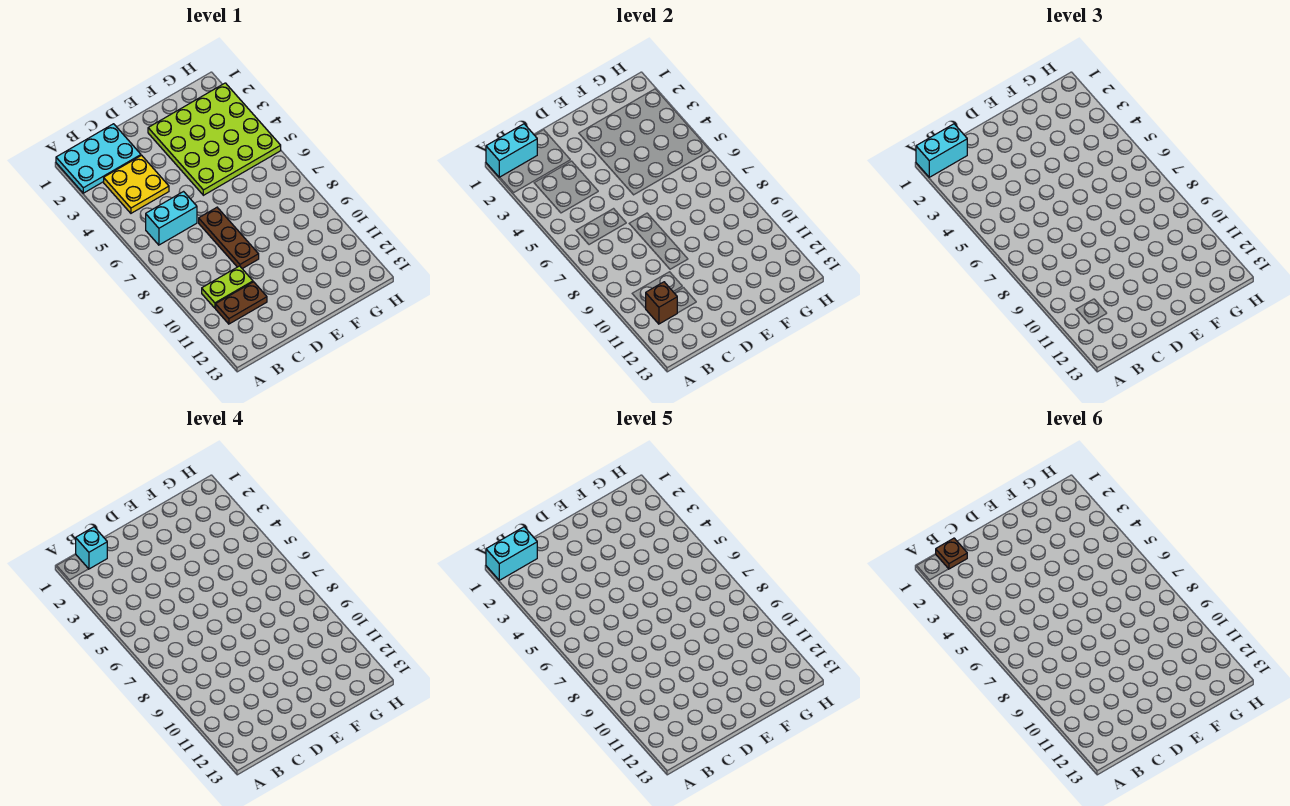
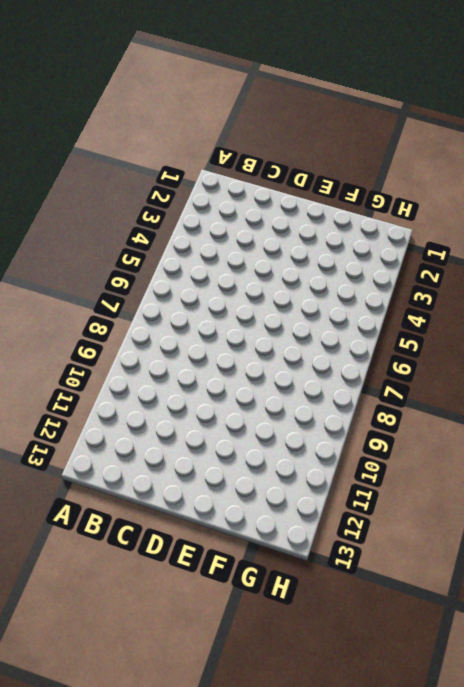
none -> cyan 2x3 plate [56,124,141,193]
none -> yellow 2x2 plate [104,155,169,213]
none -> cyan 1x2 brick [146,192,197,245]

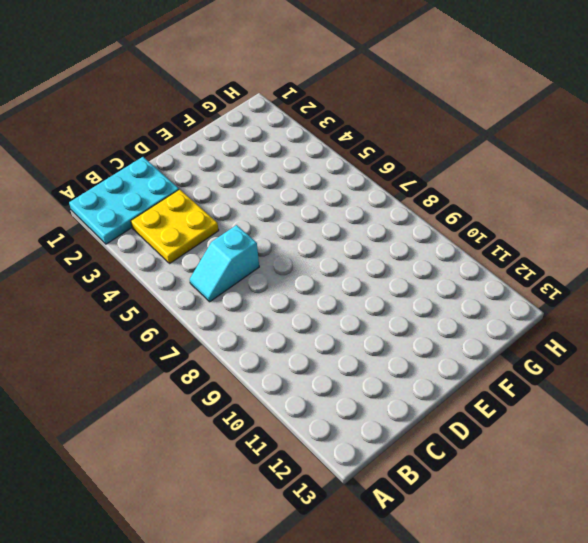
cyan 1x2 slope [190,225,259,302] -> cyan 1x2 brick [146,192,197,245]
none -> lime 1x2 plate [202,266,253,308]
none -> brown 1x2 plate [216,282,267,324]
none -> brown 1x3 plate [199,207,259,269]

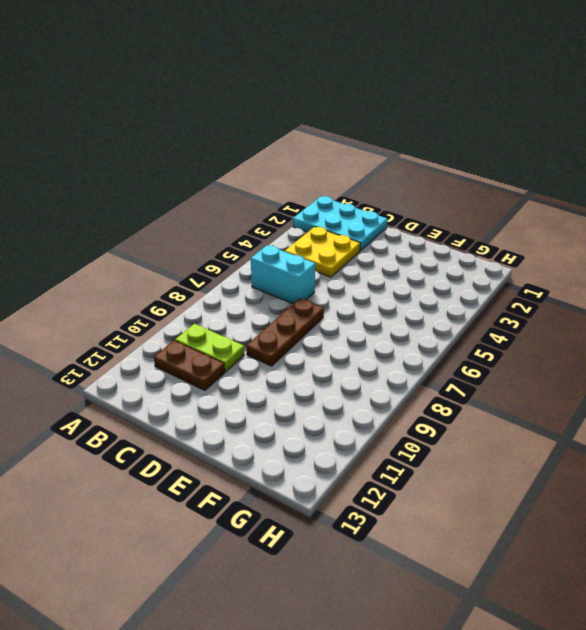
none -> lime 4x4 plate [148,83,281,195]
none -> cyan 1x2 brick [486,124,537,177]
none -> brown 1x1 brick [646,282,677,324]

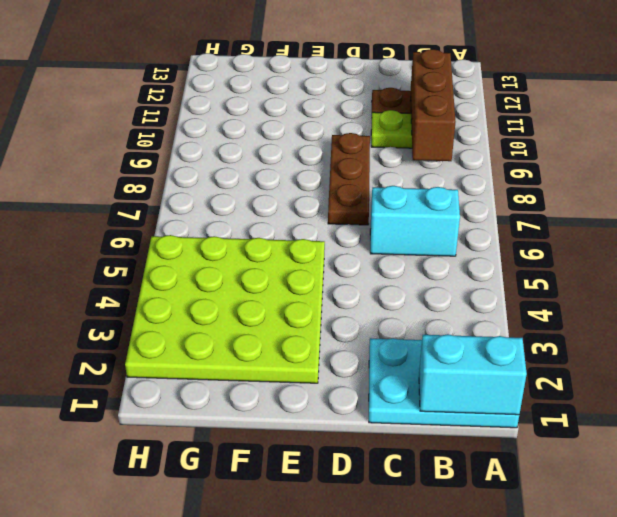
brown 1x3 brick [411,49,456,161] -> brown 1x1 brick [646,282,677,324]
none -> yellow 2x2 plate [104,155,169,213]
none -> cyan 1x2 brick [916,124,967,177]
none -> cyan 1x1 brick [76,527,107,569]

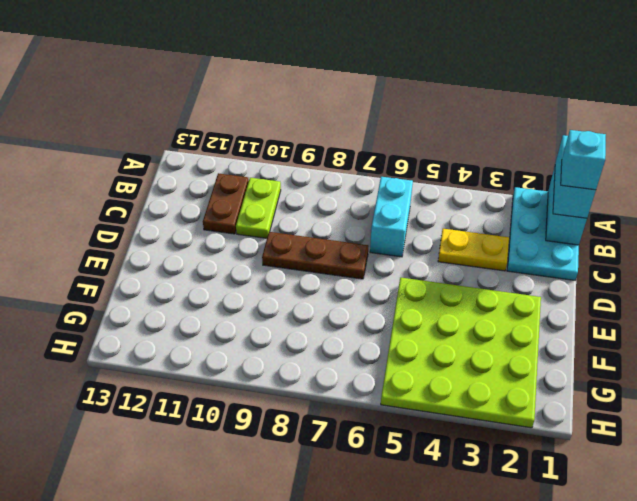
yellow 1x2 plate [438,229,509,271] -> yellow 2x2 plate [104,155,169,213]
none -> brown 1x1 brick [646,282,677,324]
none -> cyan 1x2 brick [486,527,537,580]
none -> brown 1x1 plate [936,538,967,569]

